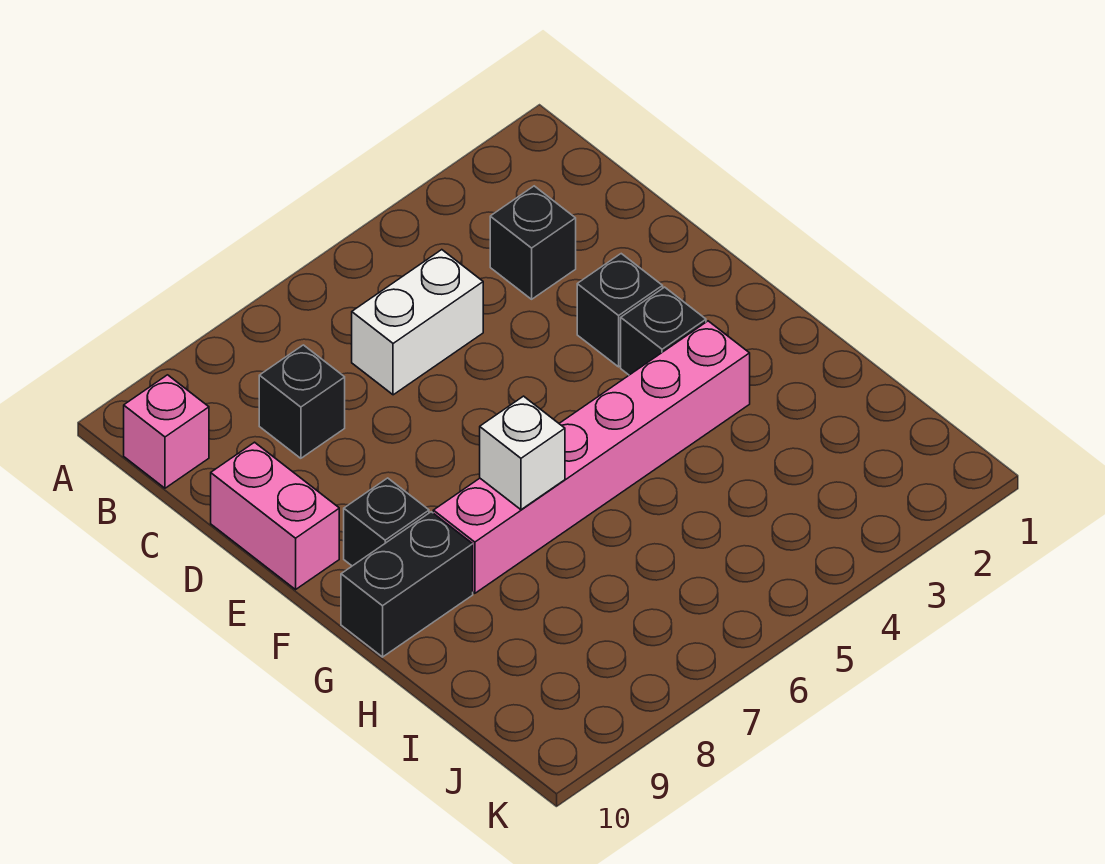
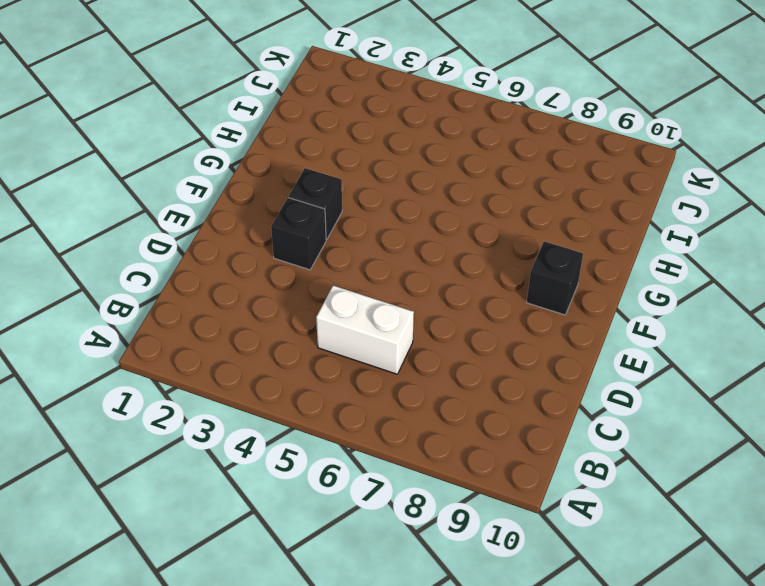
none -> pink 1x1 brick [124,375,209,488]
none -> black 1x1 brick [490,186,576,299]

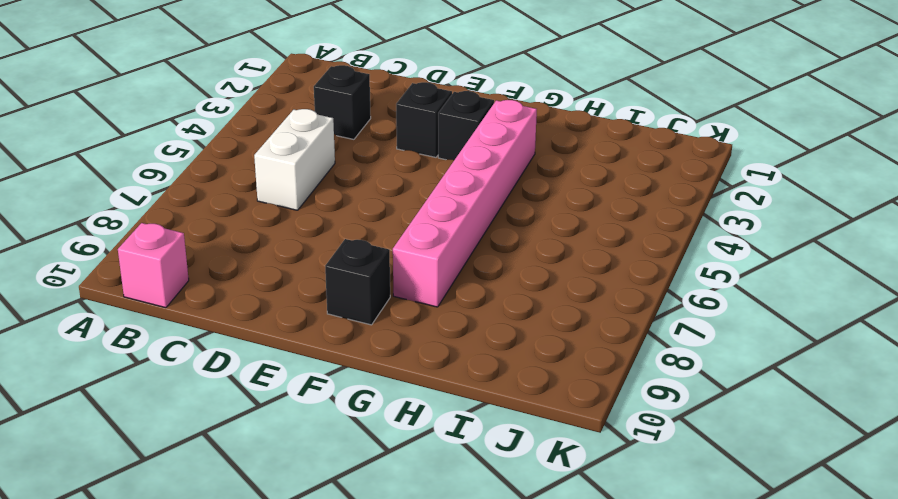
none -> black 1x1 brick [259,345,345,458]
none -> pink 1x2 brick [211,442,339,589]

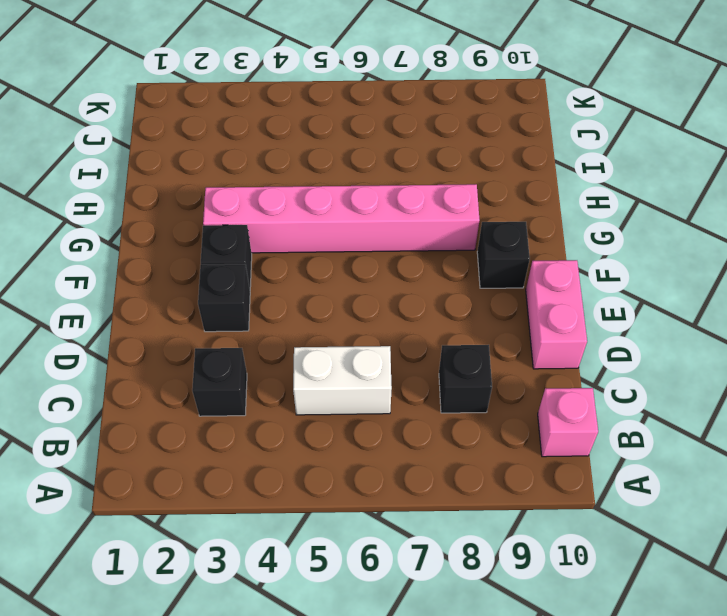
none -> black 1x2 brick [341,512,473,657]
none -> white 1x1 brick [480,396,565,510]

